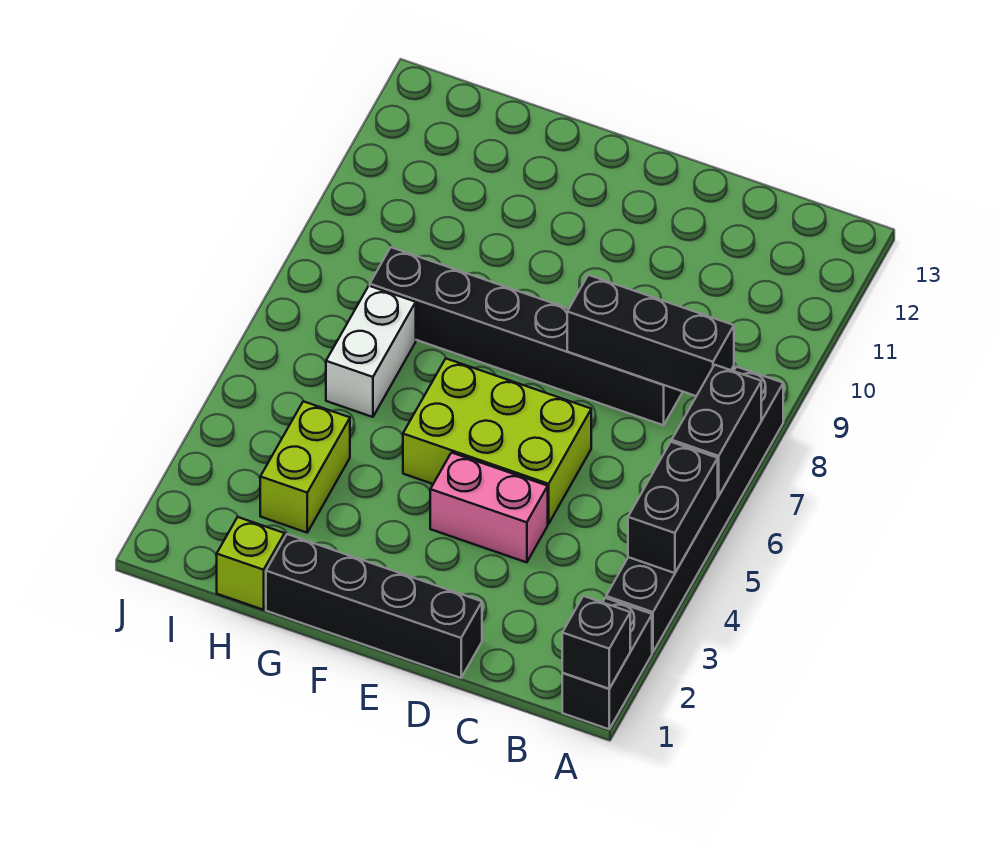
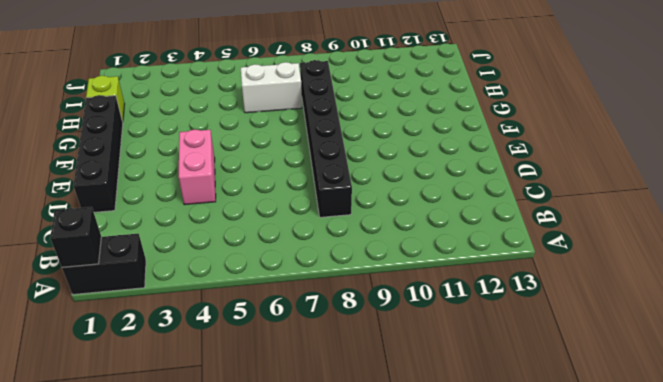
none -> black 1x6 brick [606,367,783,652]
none -> lime 2x3 brick [403,359,591,524]
none -> lime 1x2 brick [260,401,350,533]

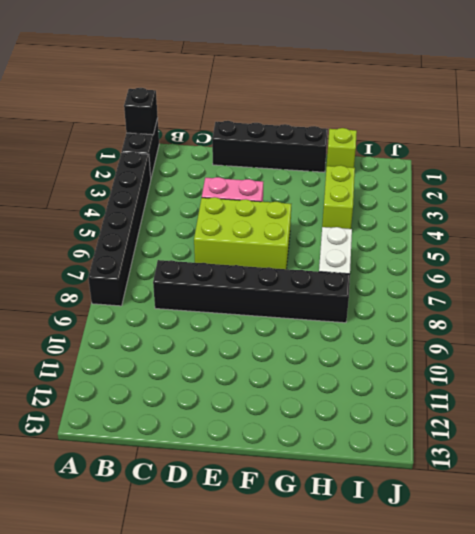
none -> black 1x2 brick [628,442,718,573]
none -> black 1x2 brick [672,365,761,496]
none -> black 1x3 brick [567,275,734,396]

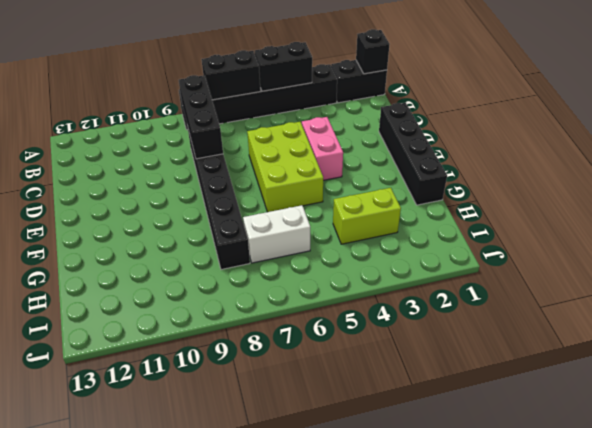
none -> lime 1x1 brick [217,517,285,610]

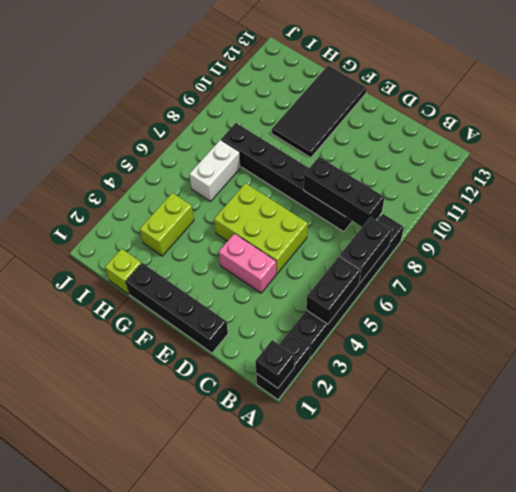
black 2x4 tile [272,65,367,158] -> none

